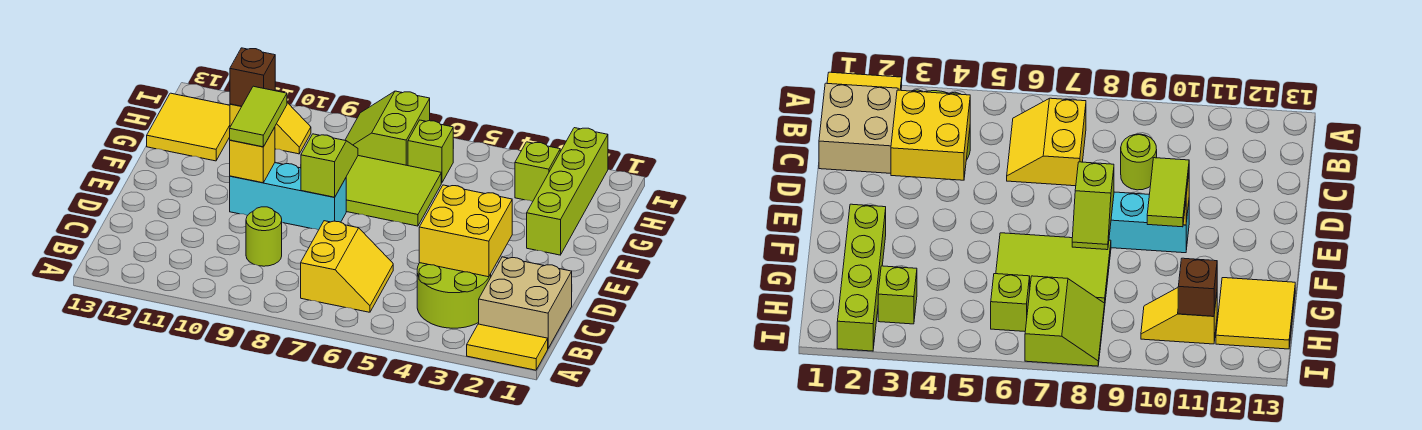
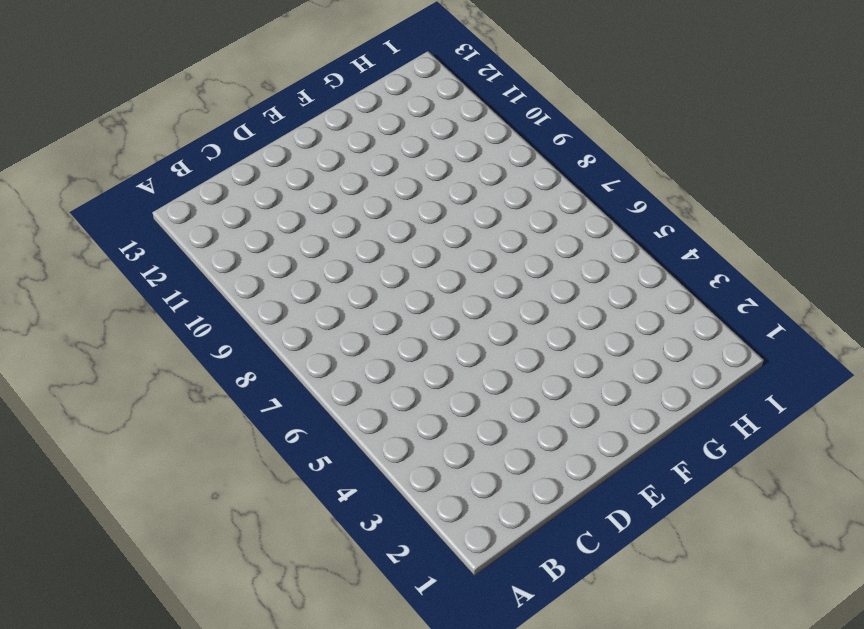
none -> yellow 1x2 tile [467,324,548,370]
none -> tan 2x2 brick [479,257,572,348]
none -> lime 2x2 round brick [417,263,491,328]

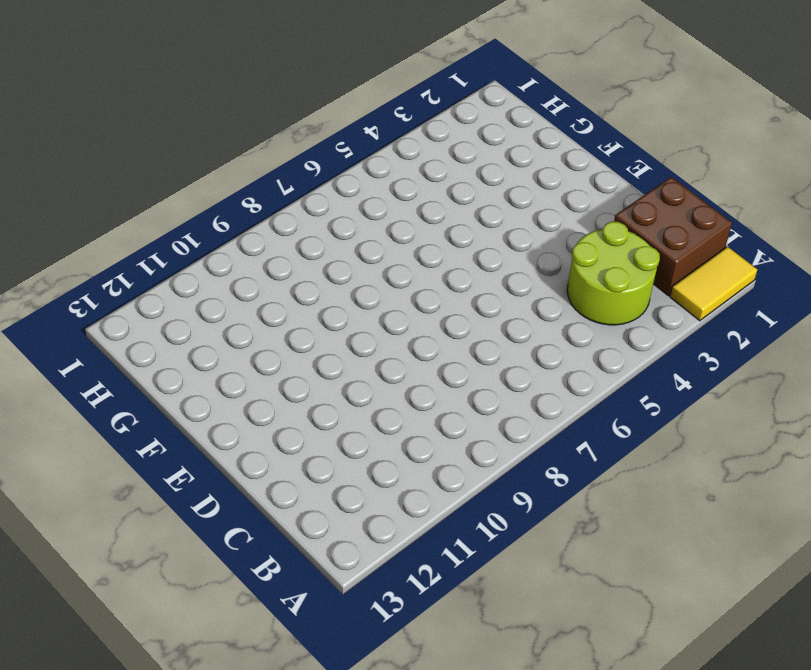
brown 2x2 brick [614,177,732,295] -> tan 2x2 brick [479,257,572,348]
none -> yellow 2x2 slope [301,221,393,312]
none -> lime 1x1 round brick [246,207,282,266]
none -> cyan 1x3 brick [230,163,346,230]

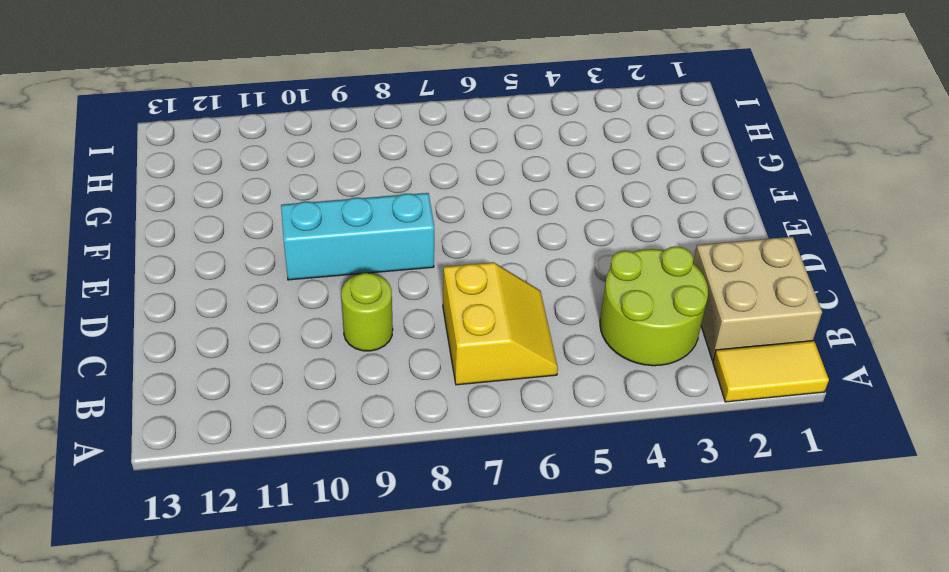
none -> lime 1x4 brick [527,128,608,255]
none -> lime 2x3 tile [346,156,441,226]
none -> yellow 2x2 tile [147,93,230,161]

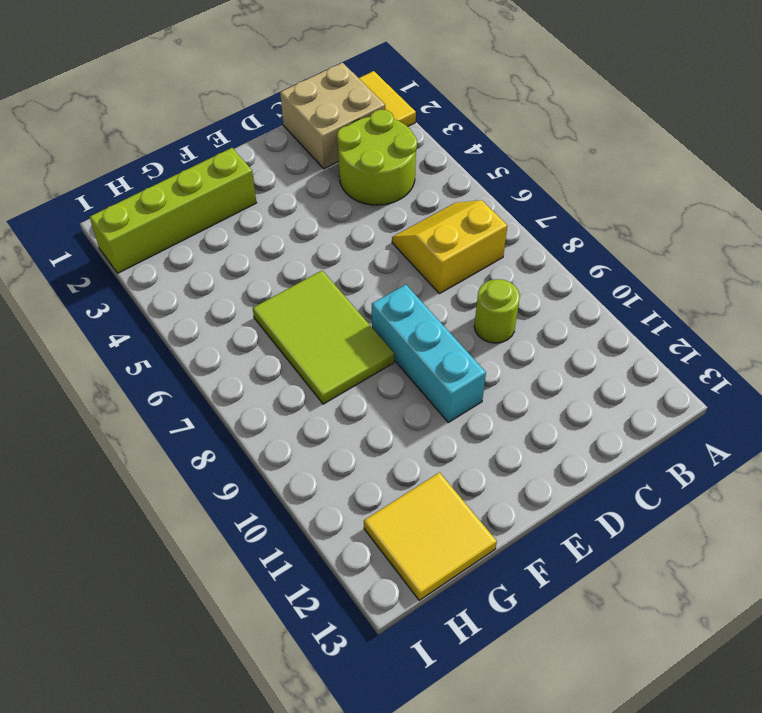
none -> lime 1x1 brick [515,142,560,202]
none -> lime 1x1 brick [408,120,453,183]
none -> lime 2x2 slope [345,91,430,166]

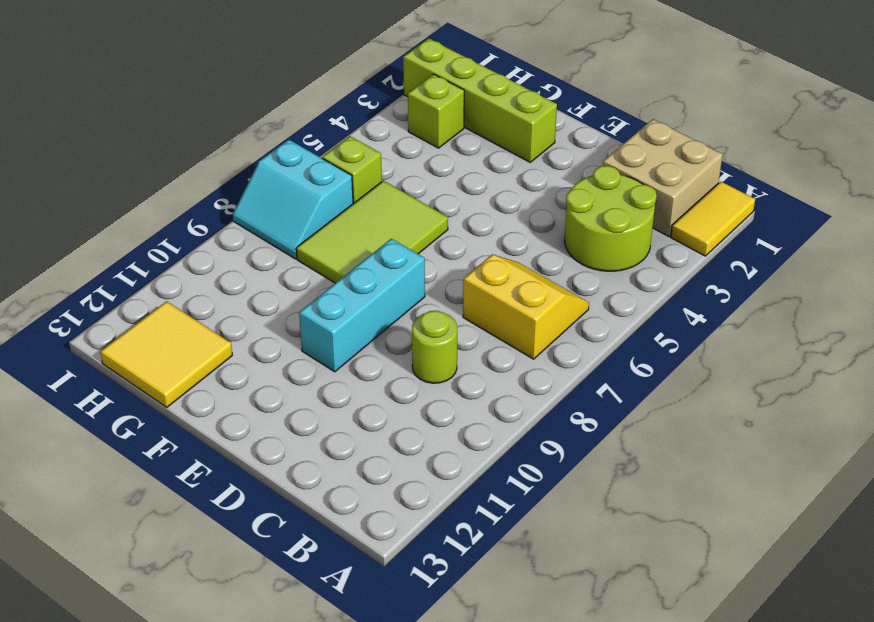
cyan 2x2 slope [233,140,353,259] -> lime 2x2 slope [345,91,430,166]
none -> yellow 1x2 slope [230,103,311,154]
none -> yellow 2x2 brick [419,185,512,277]
none -> lime 1x2 slope [301,134,358,197]

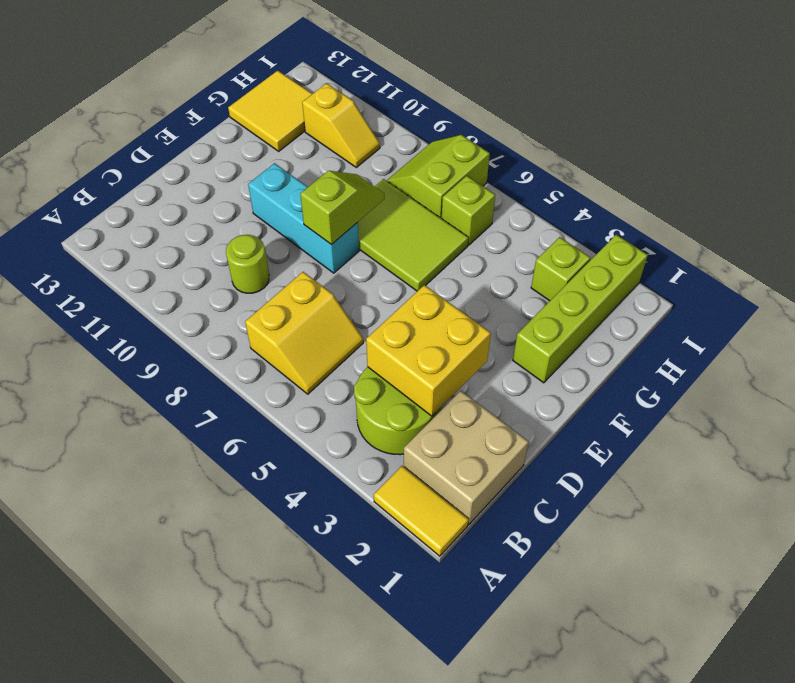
none -> yellow 1x1 brick [230,127,275,183]
none -> brown 1x1 brick [230,48,275,107]
none -> lime 1x2 tile [230,86,287,147]

